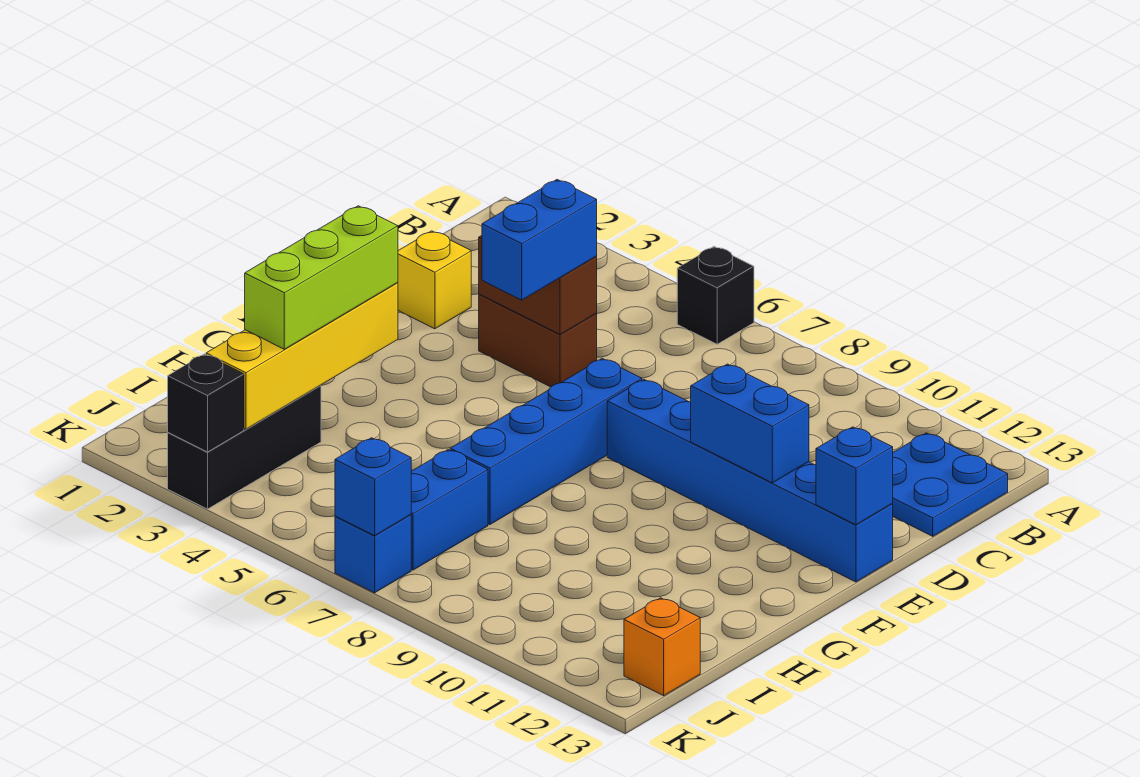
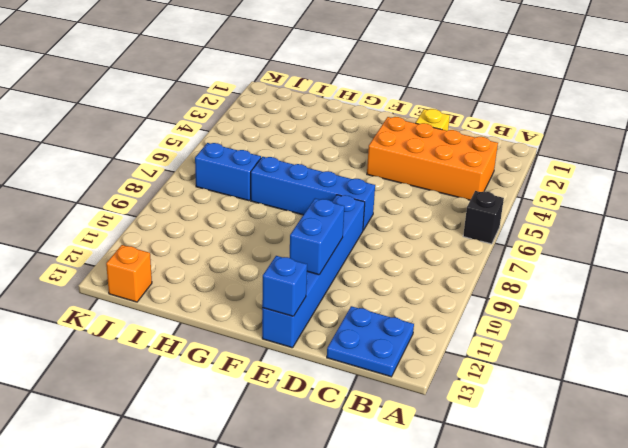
orange 2x4 brick [367,117,498,200] -> brown 1x2 brick [479,294,597,387]
none -> black 1x3 brick [168,385,321,509]
none -> blue 1x1 brick [335,515,411,593]
none -> brown 1x2 brick [479,236,597,334]

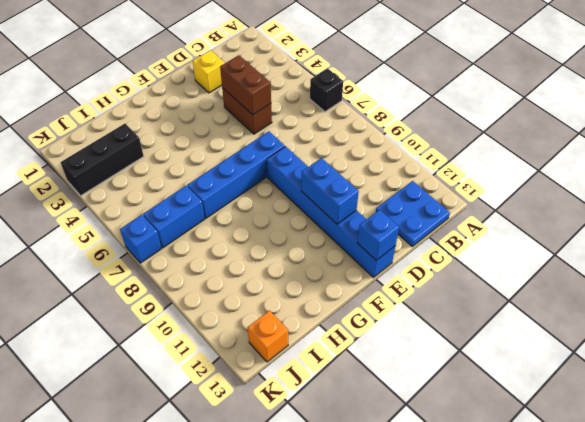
none -> yellow 1x4 brick [206,283,398,429]
none -> black 1x1 brick [168,354,244,452]
none -> blue 1x1 brick [335,438,411,536]

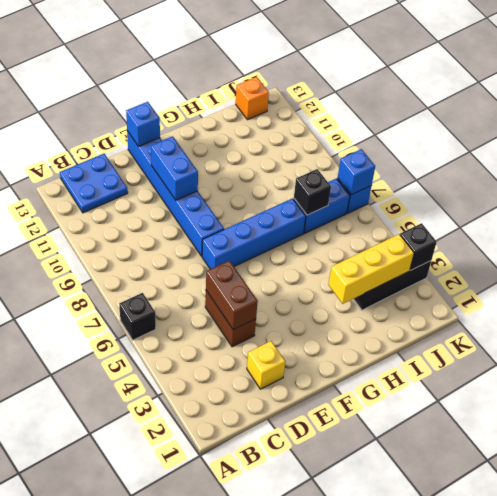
yellow 1x3 brick [328,234,414,304] -> yellow 1x4 brick [206,283,398,429]
black 1x1 brick [294,169,331,215] -> none
none -> blue 1x2 brick [482,180,597,300]
none -> lime 1x3 brick [245,206,398,349]

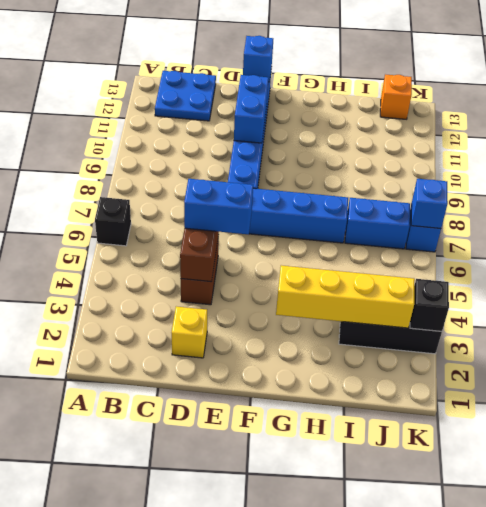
none -> lime 1x3 brick [245,206,398,349]

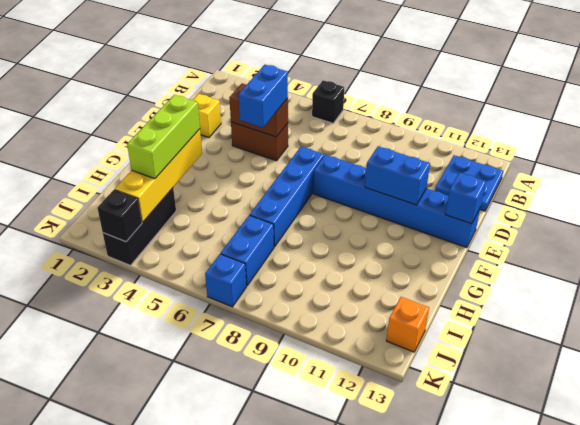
none -> blue 1x1 brick [335,438,411,536]

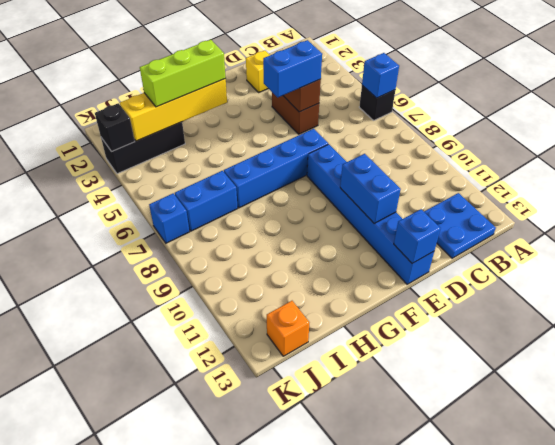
blue 1x1 brick [362,53,399,98] -> blue 1x1 brick moved to [335,438,411,536]

